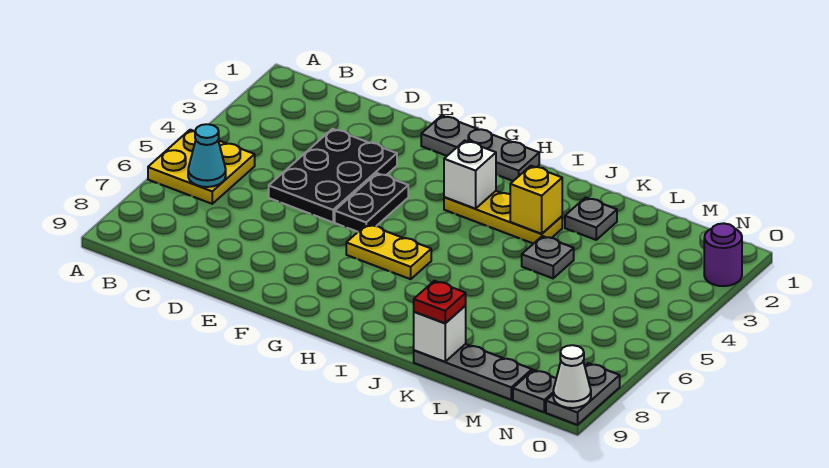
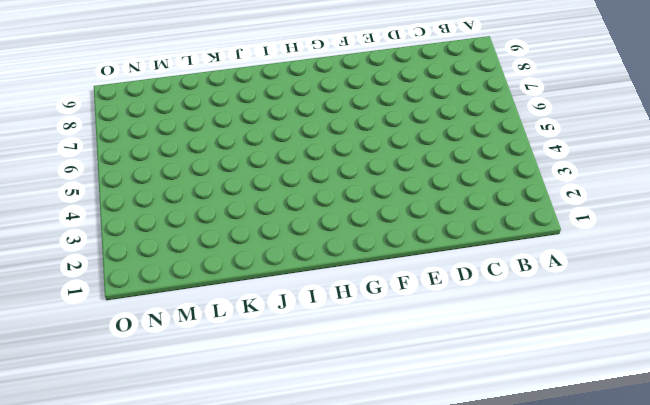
none -> yellow 2x2 plate [148,130,255,204]
none -> black 2x3 plate [269,129,397,222]
none -> grey 1x3 plate [421,116,539,181]

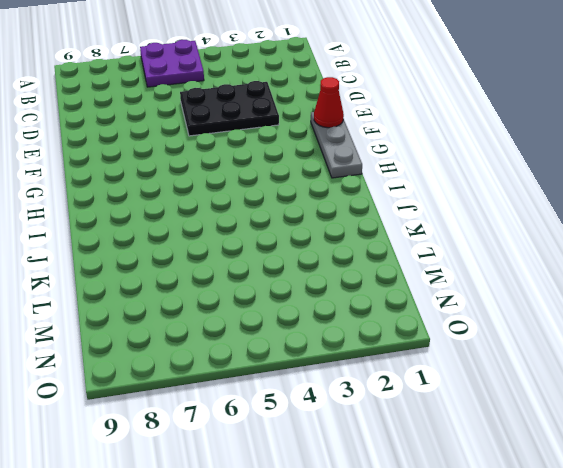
purple 2x2 plate [140,40,204,87] -> yellow 2x2 plate [148,130,255,204]
red 1x1 cone [314,77,344,128] -> none
none -> black 1x2 plate [335,173,408,232]
none -> yellow 1x2 plate [346,224,431,279]
none -> yellow 1x3 plate [444,191,562,244]

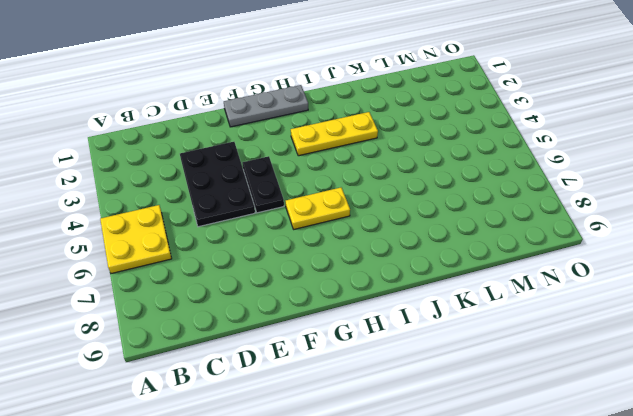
none -> grey 1x1 plate [565,198,617,240]
none -> grey 1x1 plate [522,236,574,278]
none -> grey 1x3 plate [414,344,532,400]

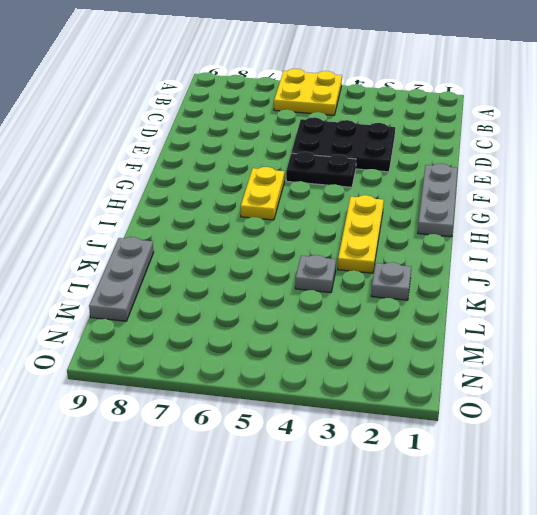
none -> grey 1x1 plate [513,370,556,412]
none -> purple 1x1 round brick [704,223,742,286]
none -> grey 1x2 plate [546,363,620,425]

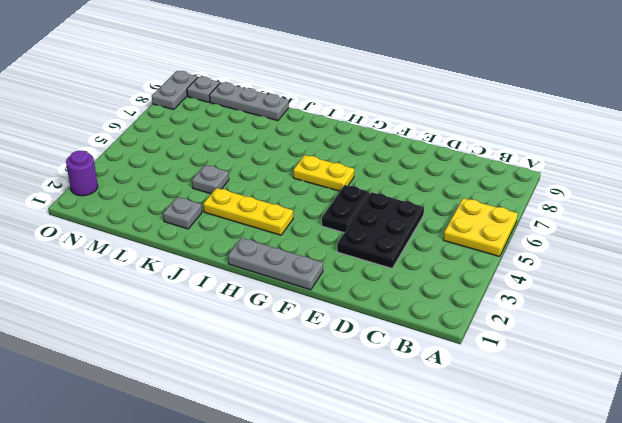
none -> cyan 1x1 cone [188,124,226,187]
none -> white 1x1 brick [444,141,496,209]
none -> yellow 1x1 brick [510,166,562,234]

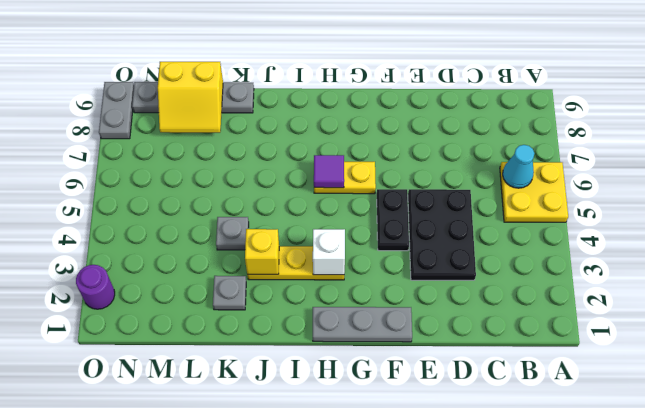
purple 1x1 tile [314,155,344,188] -> none
yellow 2x2 slope [158,62,223,133] -> none
none -> white 1x1 brick [414,306,466,362]
none -> white 1x1 cone [553,345,591,408]
none -> red 1x1 plate [414,281,466,323]

